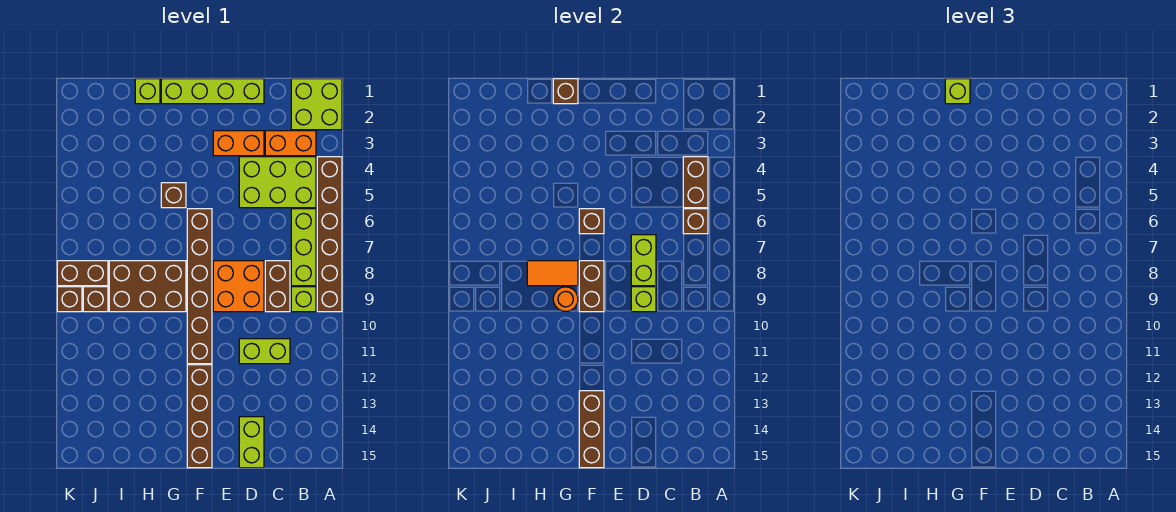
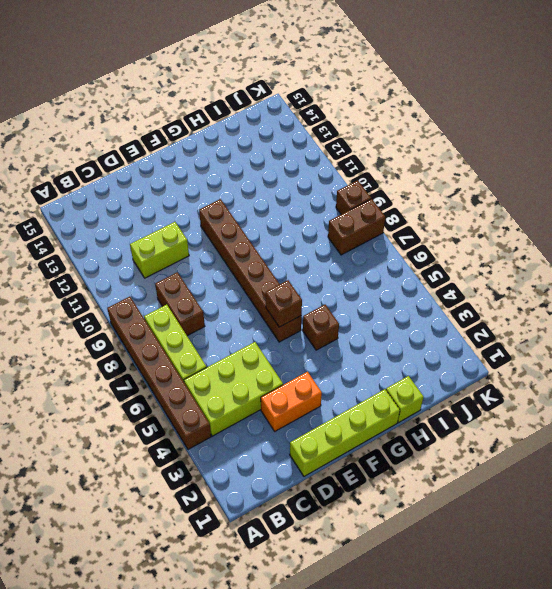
none -> lime 2x2 brick [291,79,342,130]
none -> orange 1x2 brick [265,131,316,156]
none -> lime 1x1 brick [291,287,316,312]
none -> orange 2x2 brick [213,261,264,312]

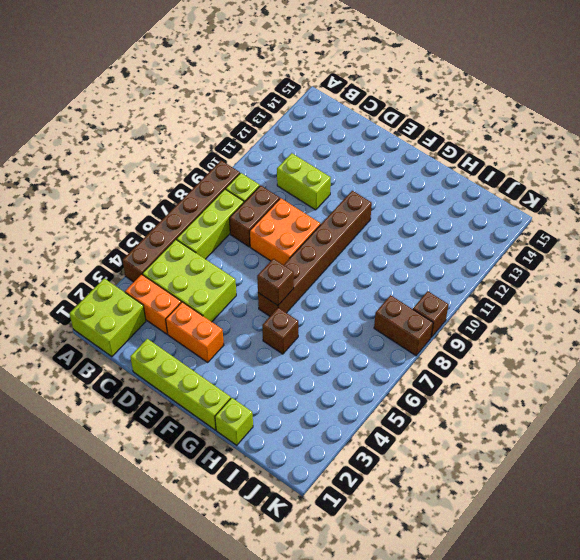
none -> lime 1x2 brick [239,417,264,468]
none -> brown 1x4 brick [187,365,212,468]
none -> brown 2x3 brick [109,261,186,312]
none -> brown 1x1 brick [83,287,108,312]

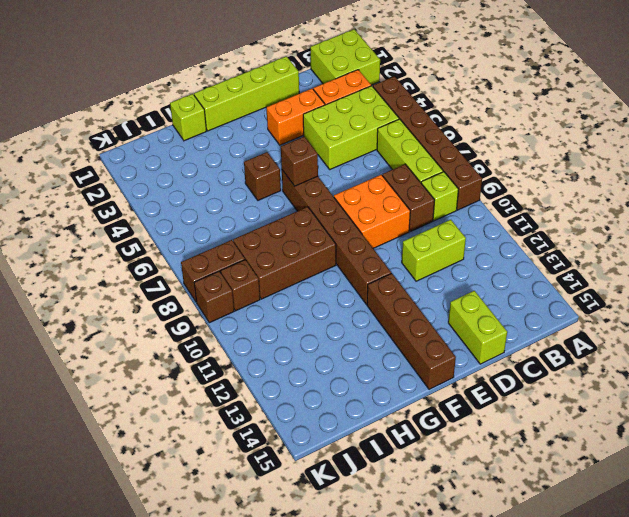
none -> brown 1x2 brick [683,157,708,208]
none -> brown 1x1 brick [683,209,708,234]
none -> lime 1x2 brick [631,235,656,286]
none -> lime 1x1 brick [631,287,656,312]

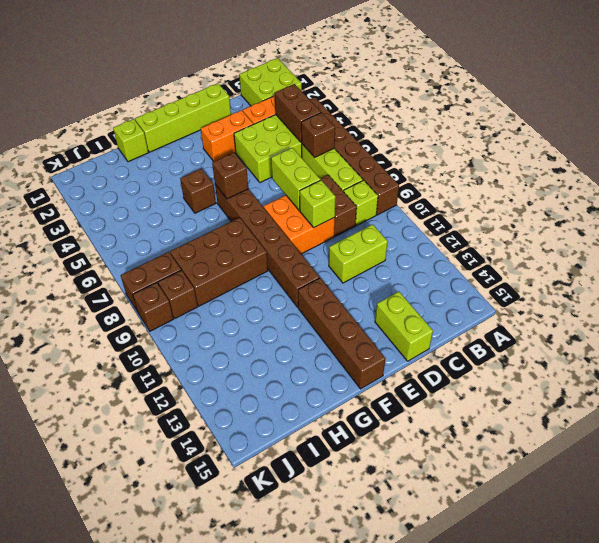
none -> brown 1x2 brick [579,261,604,312]
none -> brown 1x3 brick [579,391,604,468]
none -> brown 1x1 brick [553,79,578,104]
none -> orange 1x2 tile [527,261,578,286]

